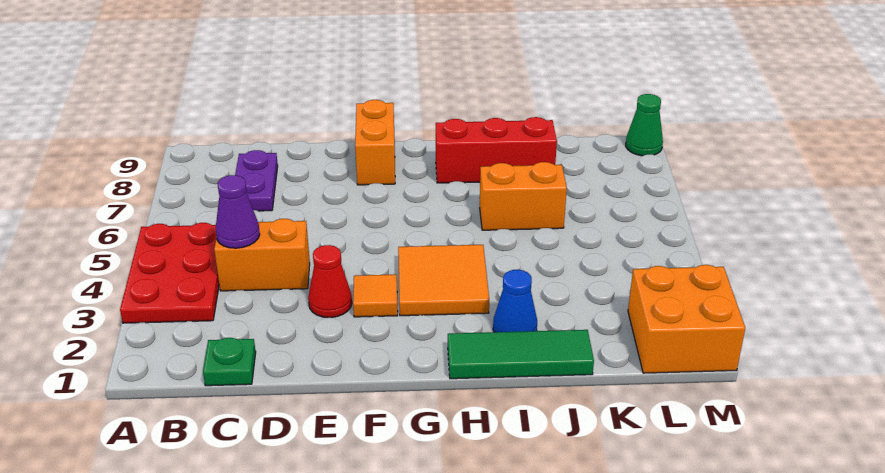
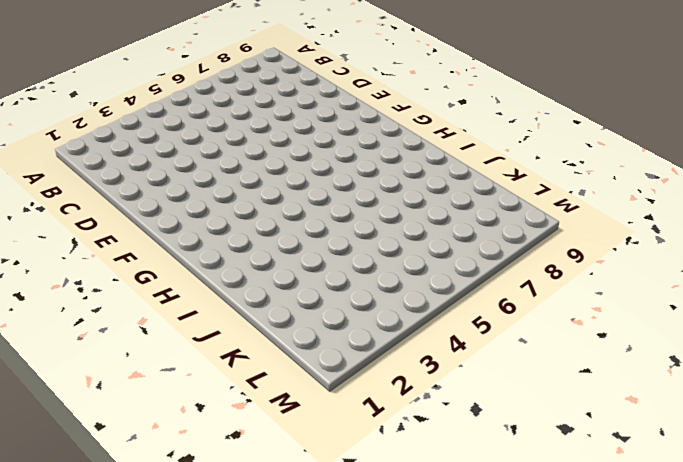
none -> red 2x3 plate [120,223,219,323]
none -> green 1x1 plate [203,338,256,386]
none -> orange 1x2 brick [214,219,310,291]

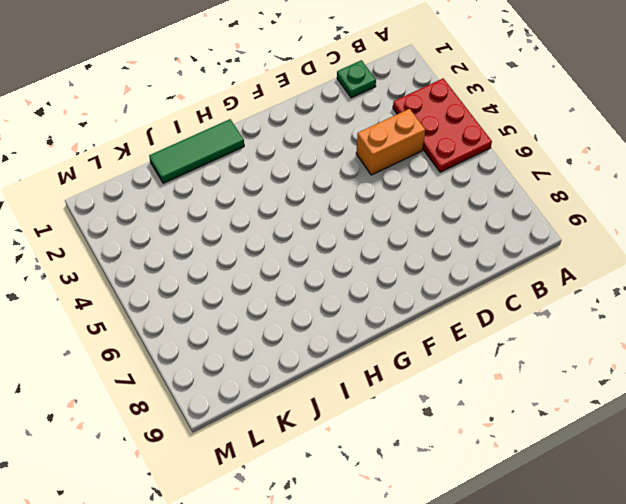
none -> purple 1x2 plate [235,150,278,211]
none -> red 1x1 cone [308,245,352,318]
none -> orange 1x1 tile [353,274,398,317]

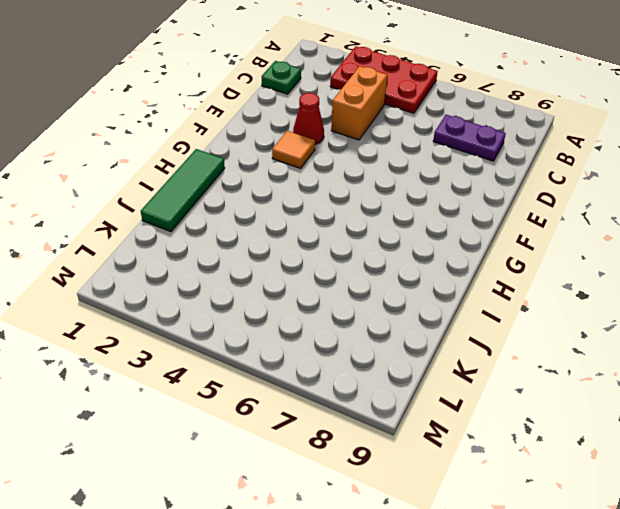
none -> orange 1x2 brick [355,100,395,185]
none -> orange 2x2 tile [398,245,489,316]
none -> red 1x3 brick [436,117,557,183]

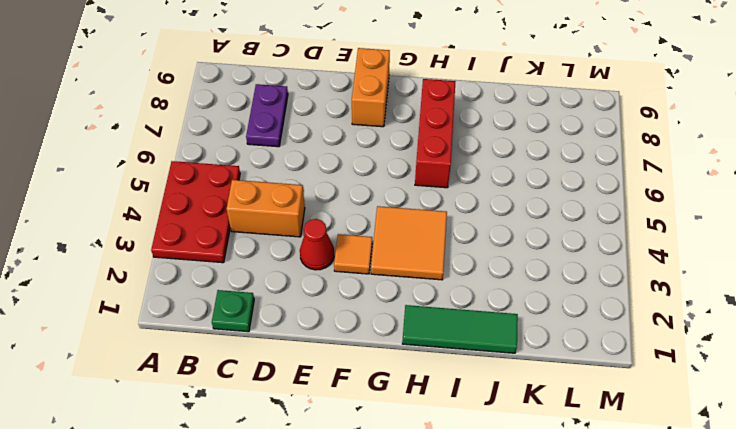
red 1x3 brick [415,79,456,188] -> red 1x3 brick turned to [436,117,557,183]
none -> blue 1x1 cone [493,270,537,332]
none -> orange 1x2 brick [480,162,567,230]
none -> orange 2x2 brick [628,265,745,373]

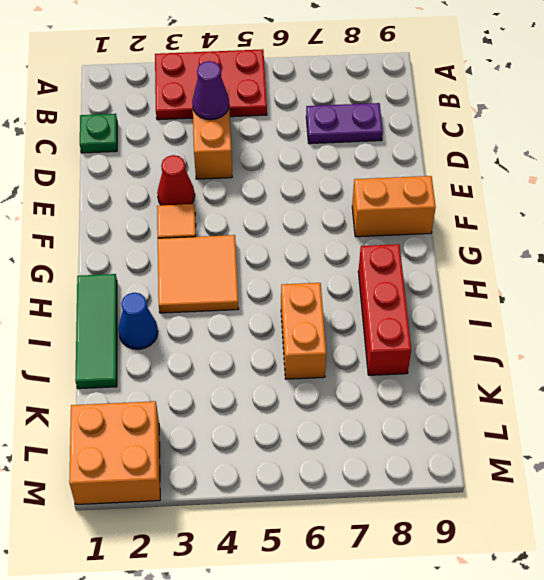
none -> green 1x1 cone [626,94,663,156]

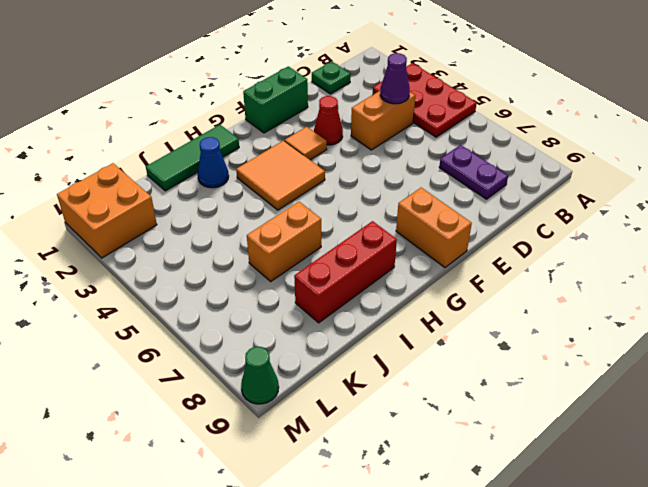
green 1x2 brick [243,66,308,133] -> none

